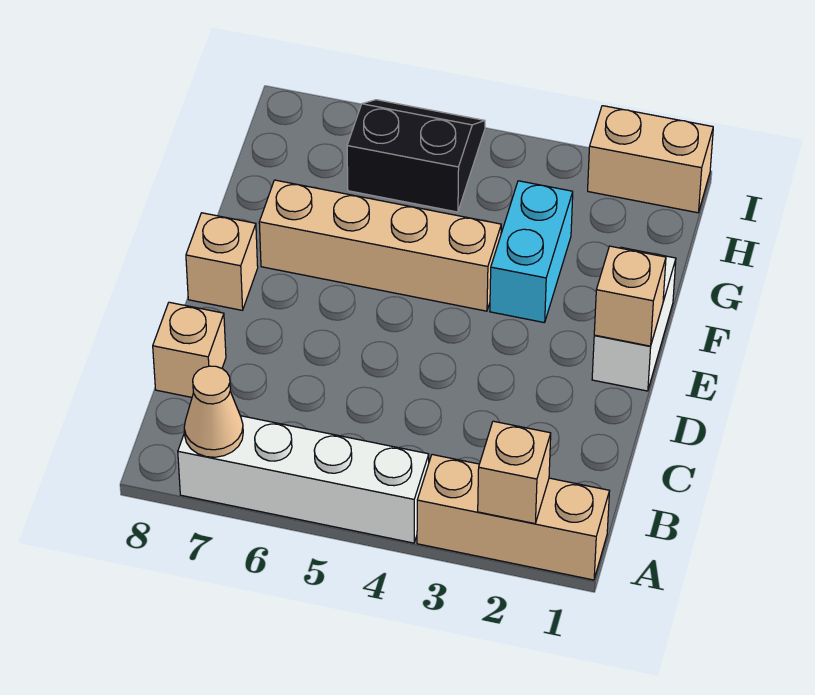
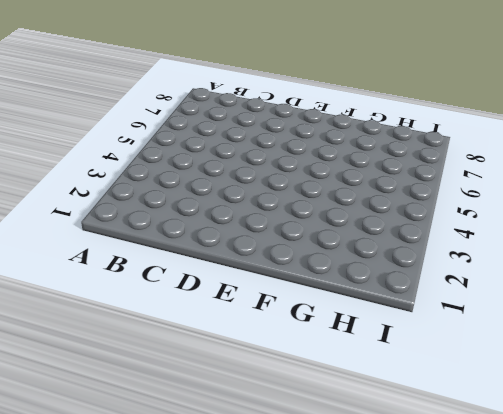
none -> tan 1x3 brick [417,455,609,580]
none -> white 1x4 brick [178,416,429,543]
none -> tan 1x1 brick [153,302,226,397]

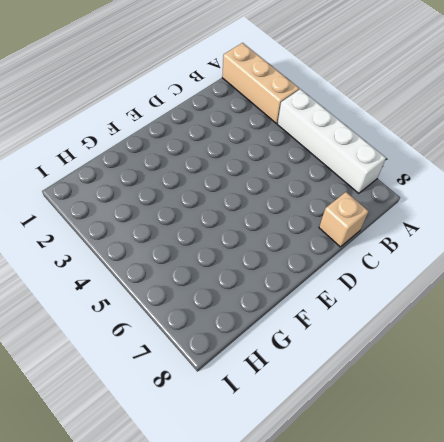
none -> white 1x2 brick [592,247,676,391]
none -> tan 1x1 brick [186,213,258,310]
none -> cyan 1x2 brick [490,181,573,323]

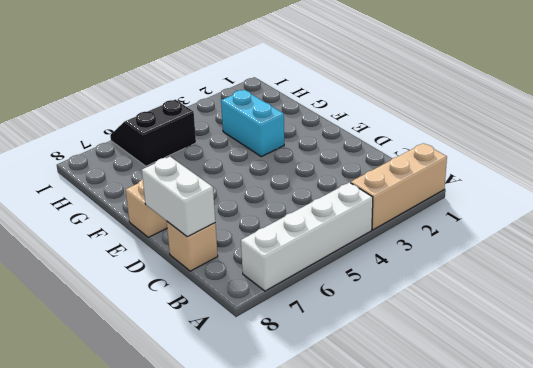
white 1x2 brick [142,157,215,237] -> white 1x2 brick moved to [592,247,676,391]
none -> tan 1x4 brick [259,180,501,311]
none -> tan 1x2 brick [588,106,713,213]
none -> tan 1x1 brick [478,421,551,524]

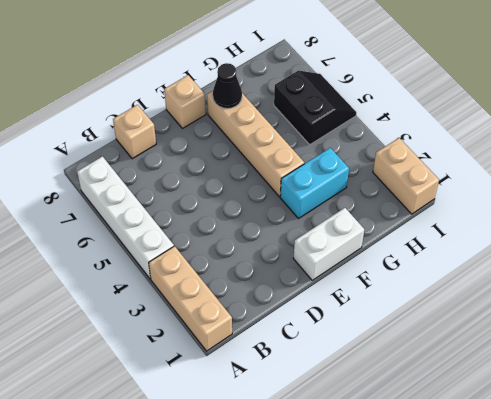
black 1x1 cone [213,63,242,109] -> none
none -> tan 1x1 brick [478,421,551,524]
none -> tan 1x1 cone [184,366,243,457]
none -> tan 1x1 brick [594,246,666,346]

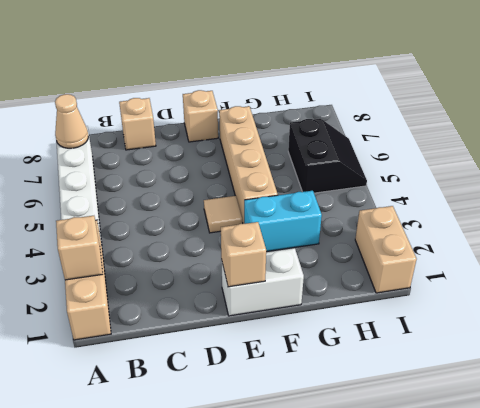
tan 1x1 tile [204,196,242,233] -> none

